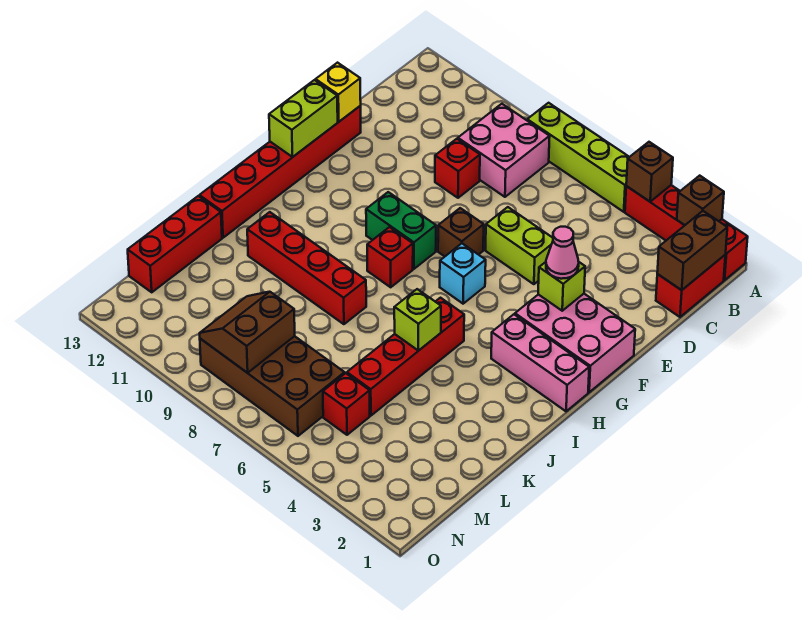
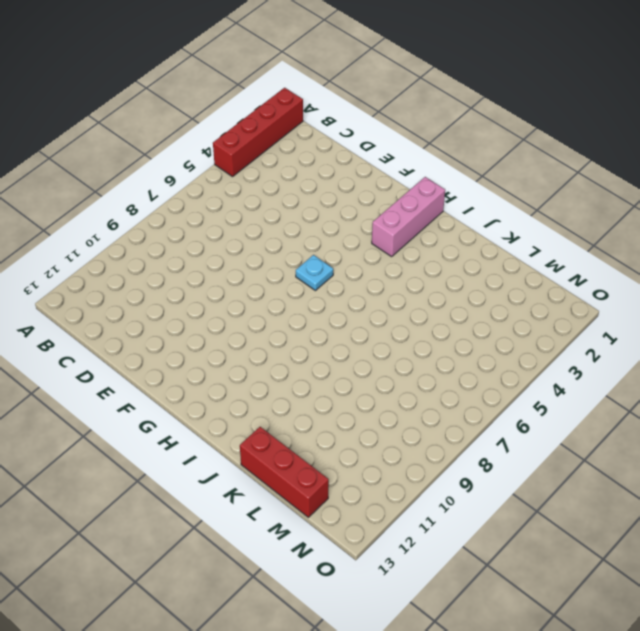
cyan 1x1 plate [296,255,333,291] -> cyan 1x1 brick [440,244,486,304]
none -> lime 1x4 brick [527,103,629,212]
none -> red 1x2 brick [656,255,725,317]
none -> pink 2x2 brick [458,104,550,197]

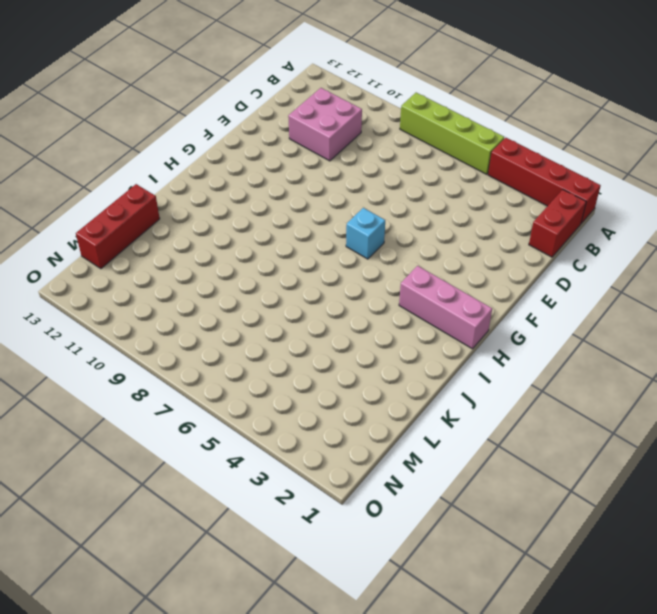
pink 2x2 brick [288,88,362,161] -> pink 2x2 brick moved to [458,104,550,197]
none -> red 1x1 brick [435,139,480,198]
none -> lime 1x2 brick [486,207,553,284]
none -> red 1x6 brick [199,106,361,238]

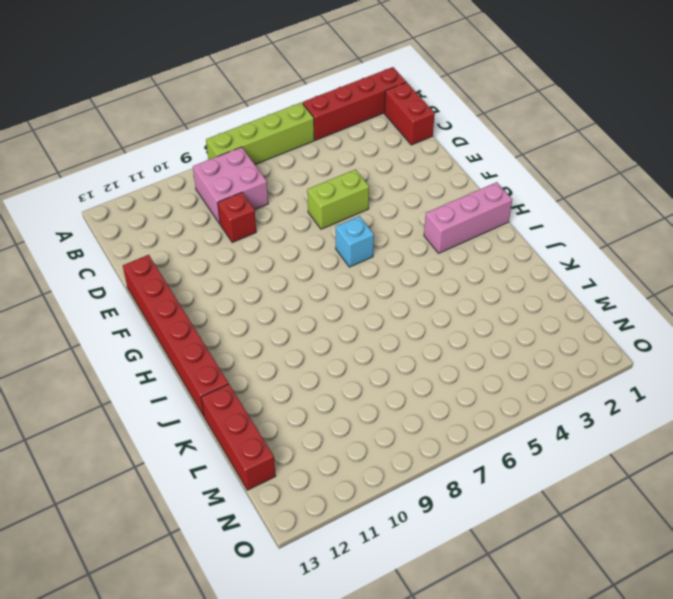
none -> pink 2x3 brick [515,294,635,392]
none -> brown 1x1 brick [438,208,484,256]
none -> green 1x2 brick [366,192,436,269]

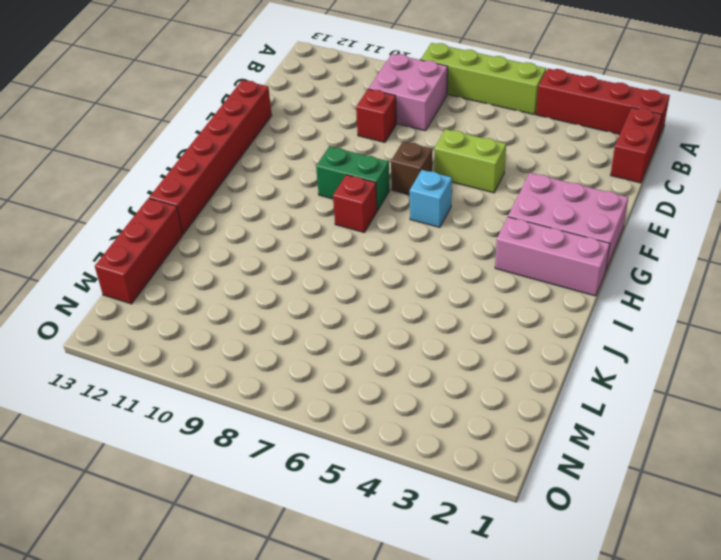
none -> red 1x4 brick [347,298,464,416]
none -> red 1x4 brick [247,212,366,324]
none -> red 1x1 brick [323,373,370,435]

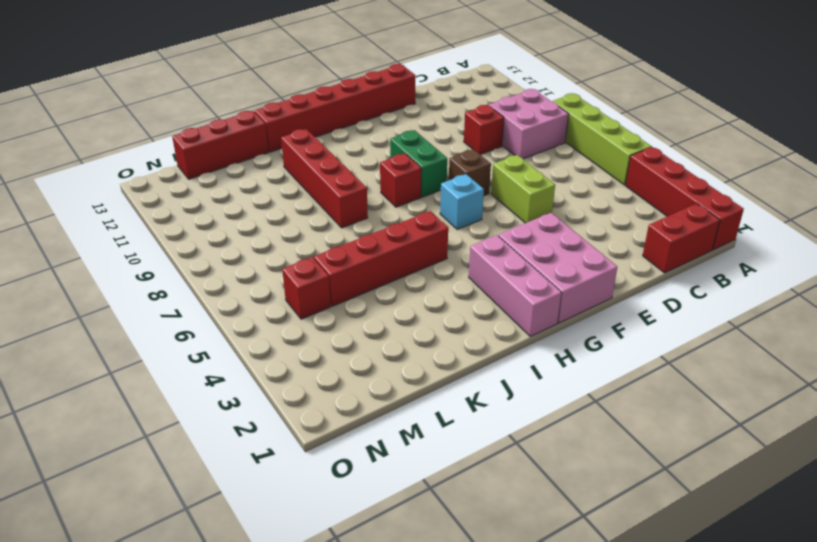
none -> brown 2x4 brick [200,336,345,436]
none -> brown 1x1 brick [677,176,724,225]
none -> brown 1x1 brick [626,142,673,202]

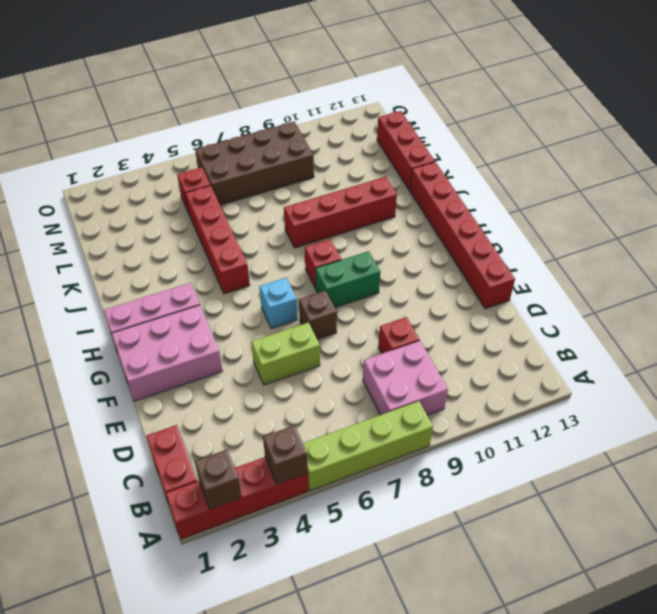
none -> brown 1x2 brick [657,211,727,290]
none -> yellow 1x1 brick [316,63,361,122]
none -> lime 1x1 brick [538,262,585,311]

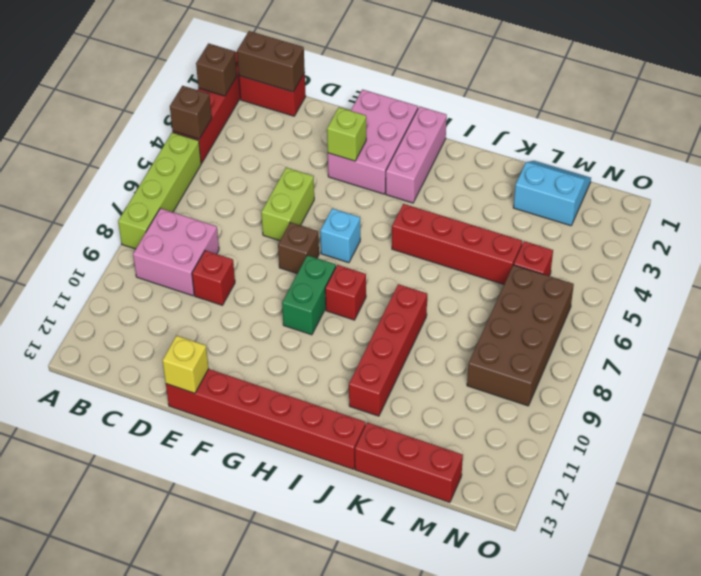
cyan 2x2 slope [513,161,591,226] -> none
none -> lime 1x2 brick [269,80,338,157]
none -> lime 1x1 brick [394,289,441,351]
none -> brown 2x2 slope [200,292,295,373]

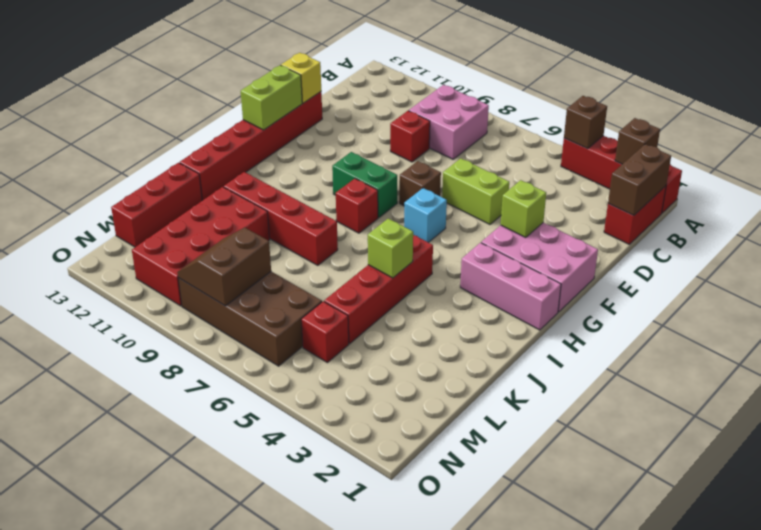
red 2x4 brick [132,187,270,306] -> none
none -> lime 1x4 brick [527,103,629,212]
none -> pink 1x1 cone [546,227,579,279]

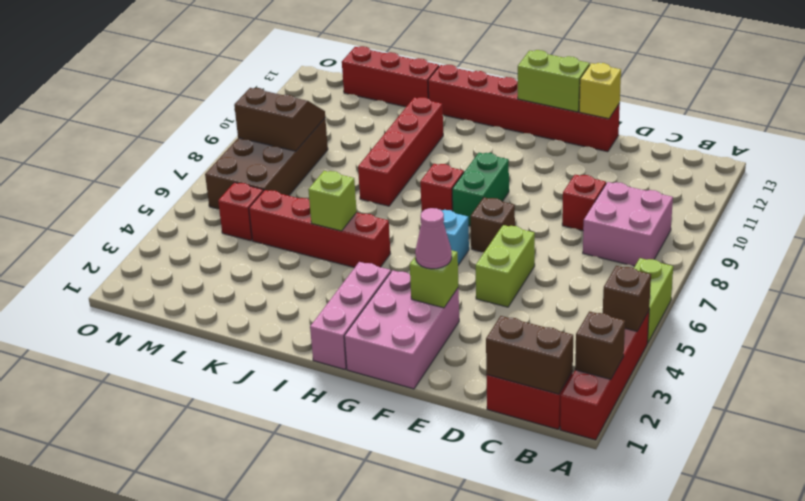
lime 1x2 brick [634,258,673,343] -> lime 1x4 brick [527,103,629,212]

